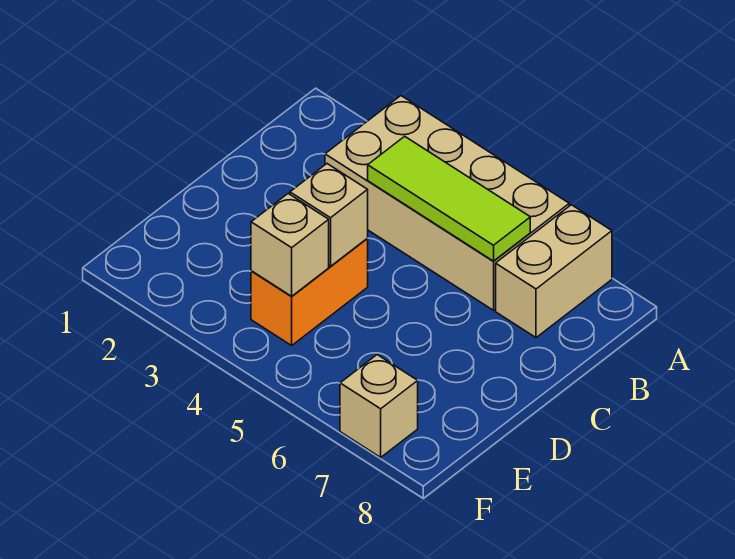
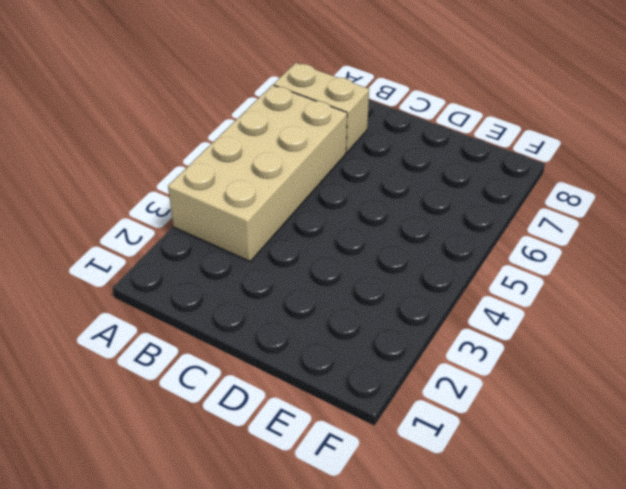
none -> orange 1x2 brick [251,239,368,345]
none -> tan 1x1 brick [340,355,418,457]

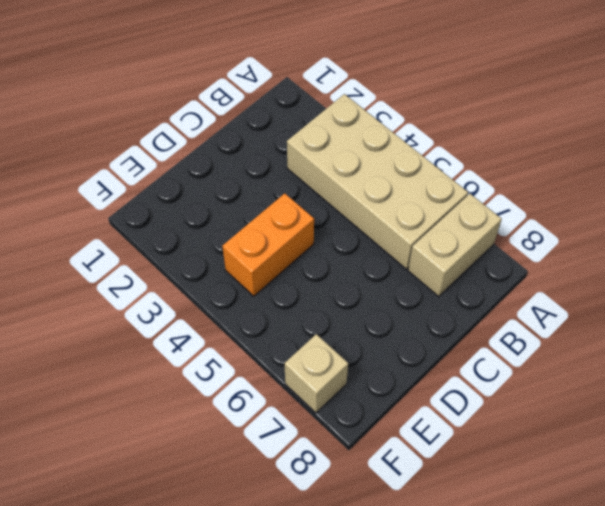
none -> lime 1x3 tile [368,136,530,261]
none -> tan 1x1 brick [290,164,368,266]

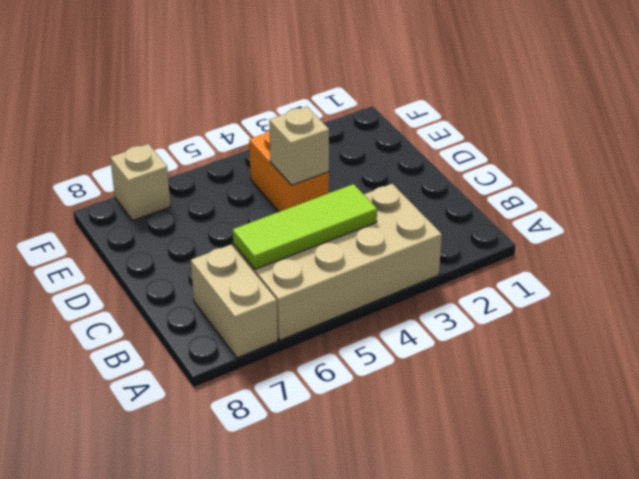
none -> tan 1x1 brick [251,194,329,296]

